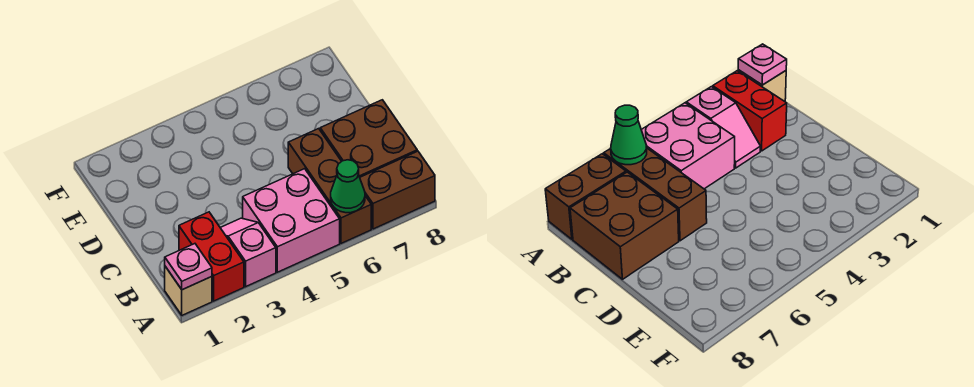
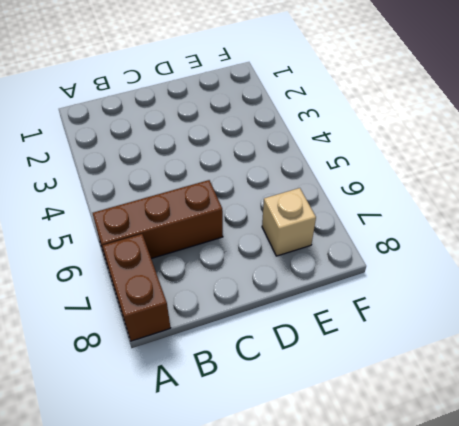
tan 1x1 brick [262,188,316,256] -> tan 1x1 brick moved to [165,266,212,315]
none -> red 1x2 brick [179,212,244,301]
none -> pink 1x2 slope [220,218,276,287]

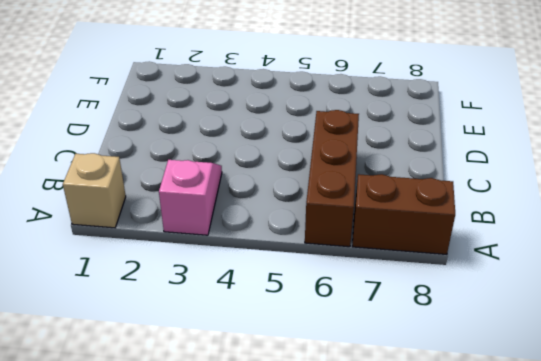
none -> red 1x2 brick [179,212,244,301]
none -> pink 2x2 brick [243,169,340,272]

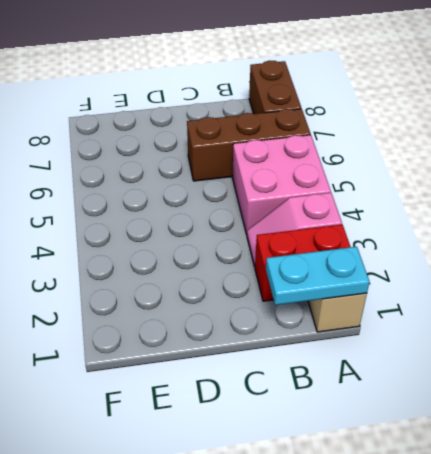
cyan 1x2 plate [266,247,369,305] -> pink 1x1 plate [165,244,212,290]
none -> brown 2x2 brick [320,100,417,177]
none -> green 1x1 cone [331,160,365,213]

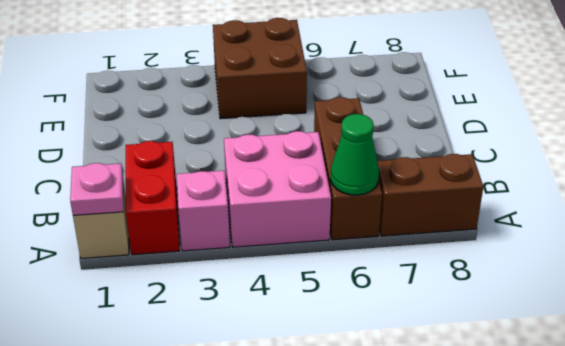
brown 2x2 brick [213,18,307,119] -> brown 2x2 brick moved to [320,100,417,177]

